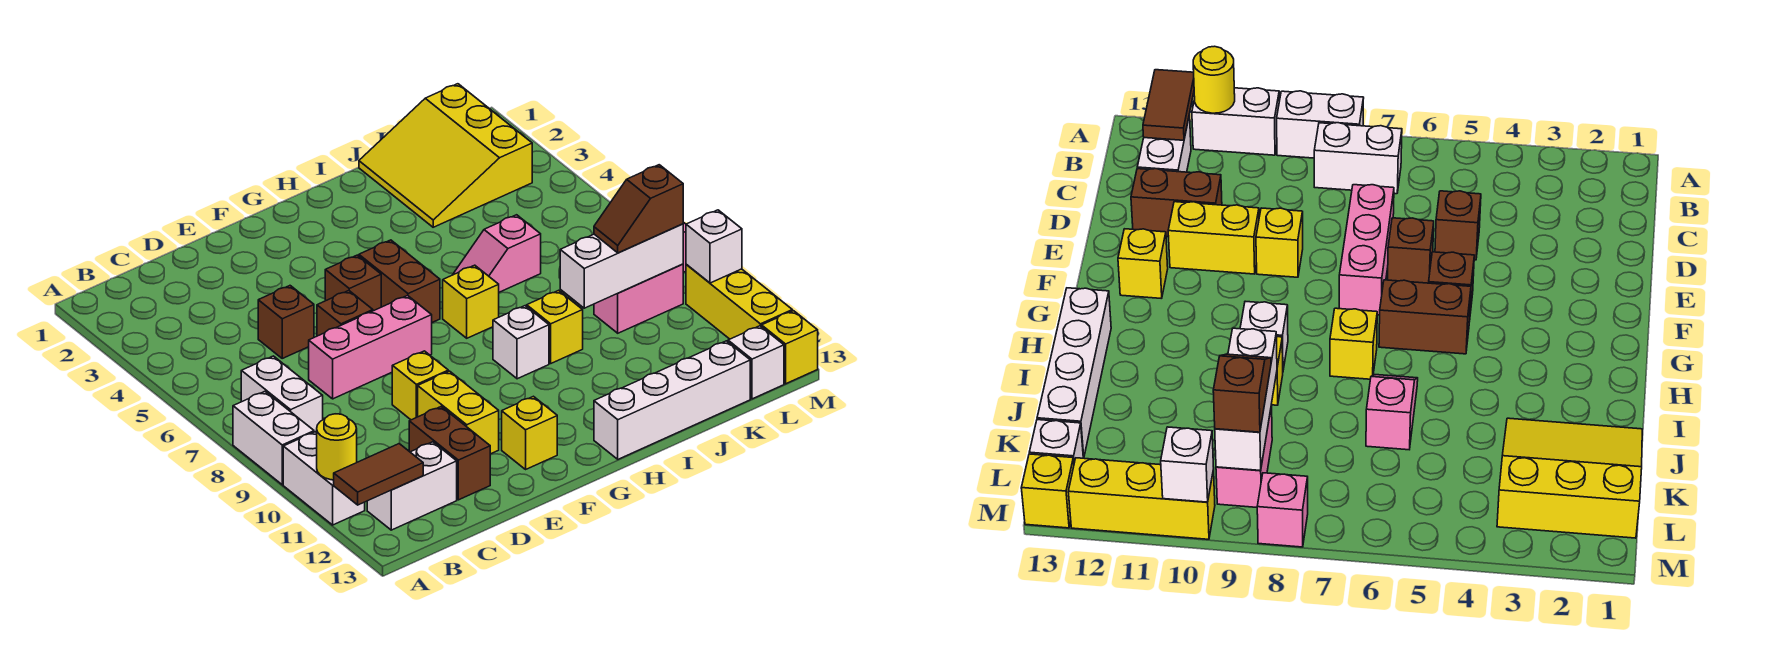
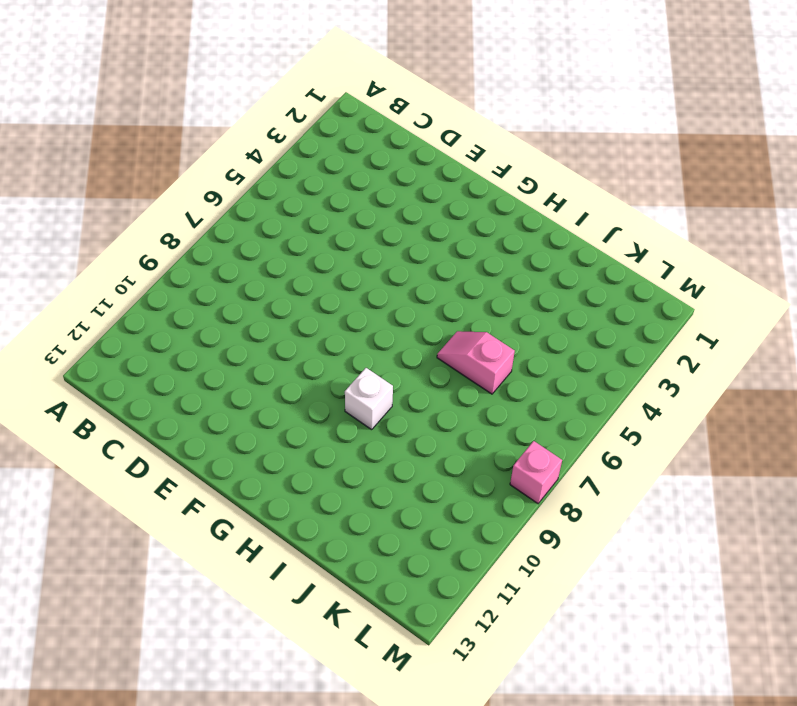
none -> white 1x2 brick [233,392,314,485]
none -> white 1x2 brick [283,432,365,525]
none -> white 1x2 brick [241,356,323,433]

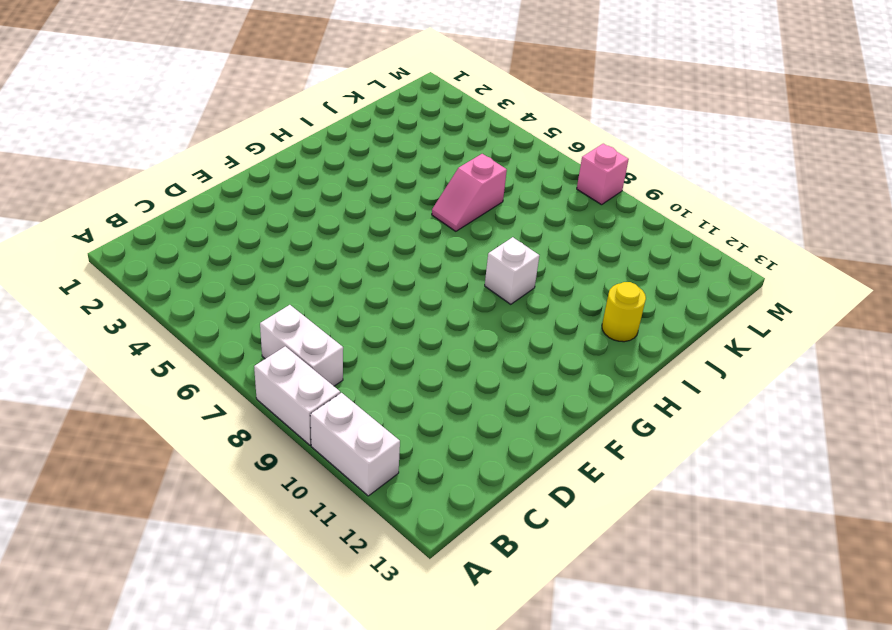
yellow 1x1 round brick [602,282,646,342] -> yellow 1x1 round brick moved to [317,414,357,480]
none -> white 1x2 brick [367,442,457,530]
none -> brown 1x1 brick [258,286,314,358]
none -> pink 1x3 brick [309,296,432,399]

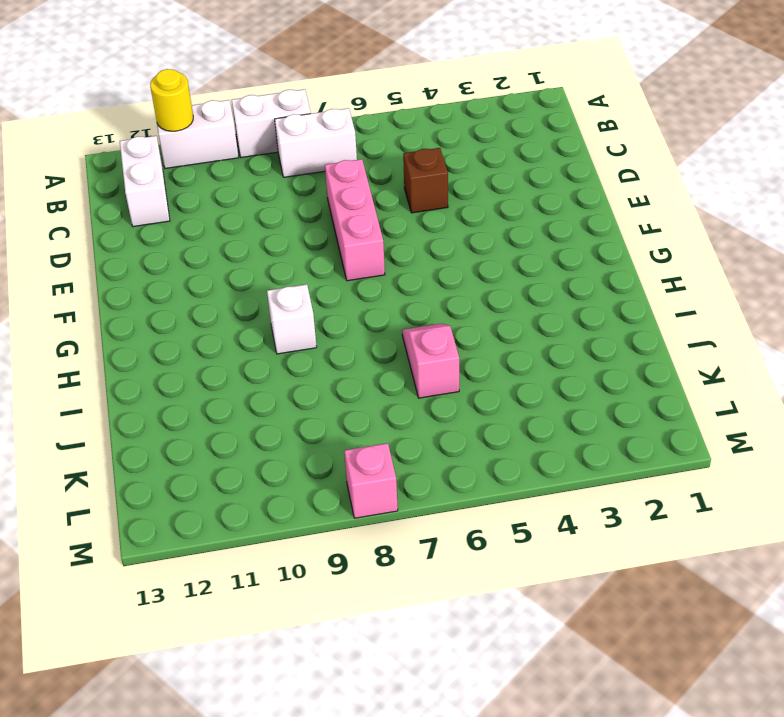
none -> brown 1x2 brick [409,407,490,500]
none -> brown 1x1 brick [317,291,373,336]
none -> yellow 1x1 brick [392,351,448,420]

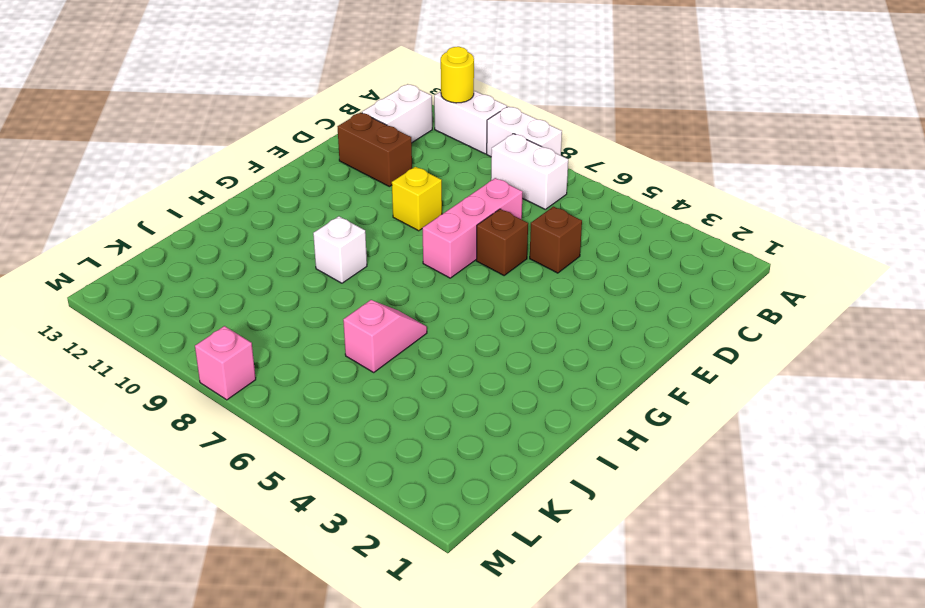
none -> yellow 1x2 brick [418,371,499,454]
none -> brown 1x1 brick [325,255,381,311]
none -> yellow 1x1 brick [502,396,557,469]

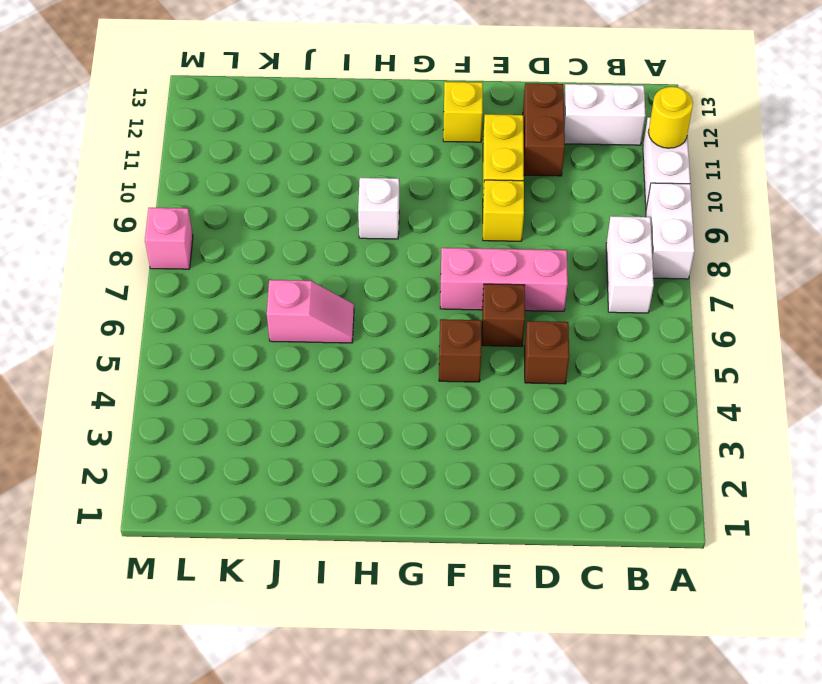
none -> brown 1x2 brick [359,240,440,322]
none -> yellow 1x1 brick [443,265,499,338]
none -> white 1x4 brick [594,341,750,459]

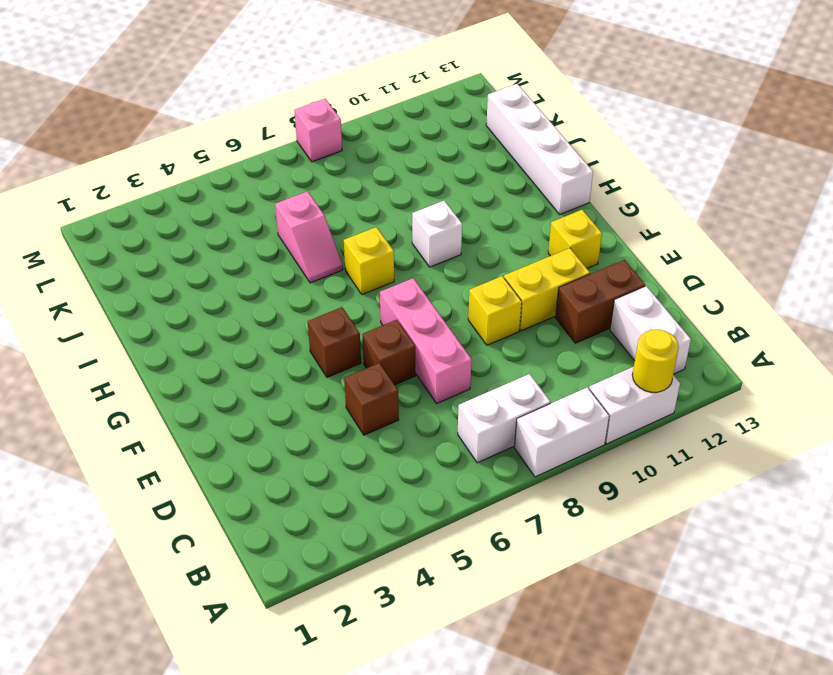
none -> brown 1x2 brick [359,240,440,322]
none -> yellow 1x1 brick [527,290,583,363]
none -> yellow 3x3 slope [359,84,532,227]

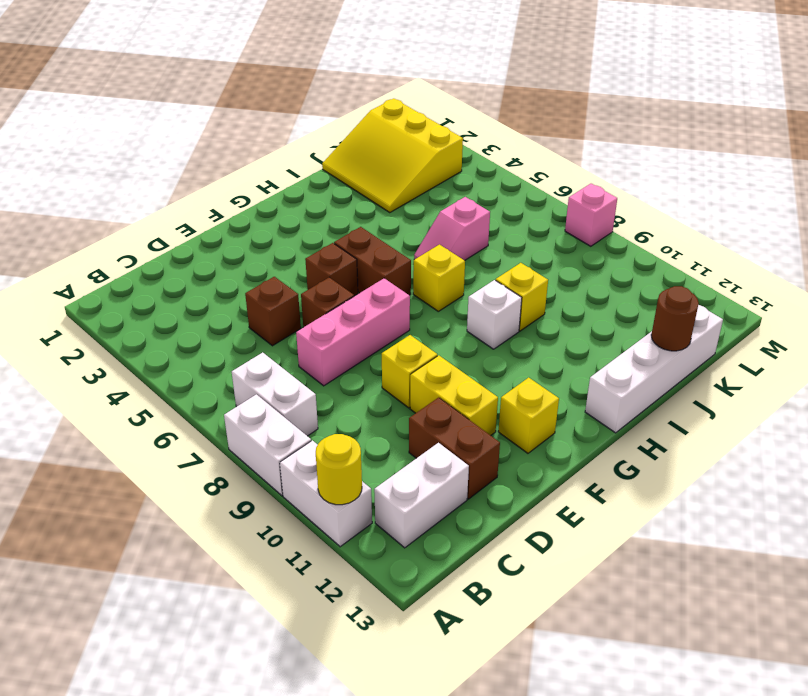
brown 1x1 round brick [651,286,699,351] -> none
none -> pink 1x2 brick [594,264,683,333]
none -> white 1x1 brick [728,326,784,399]
none -> yellow 1x3 brick [686,265,792,339]

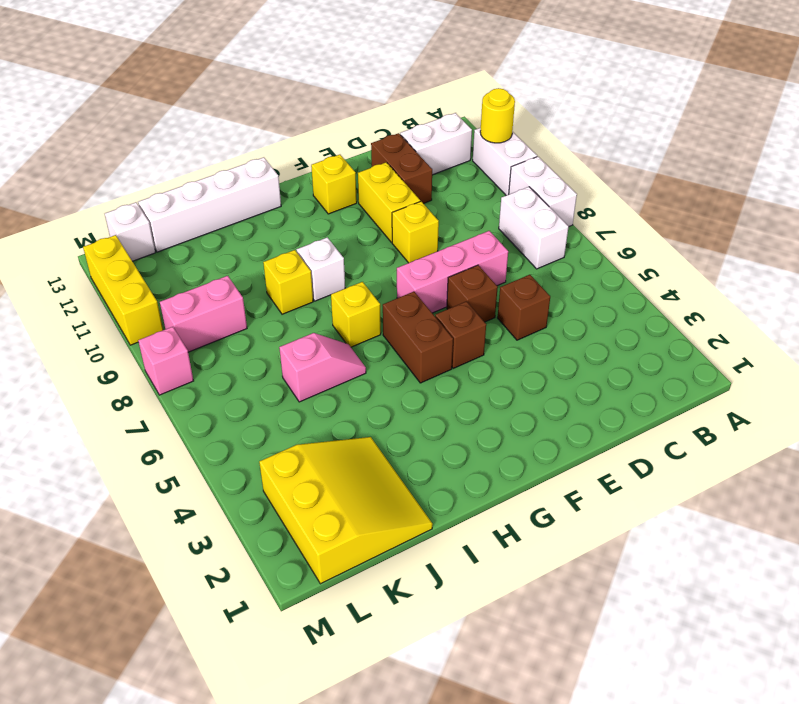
none -> yellow 1x1 brick [762,311,818,384]
none -> brown 1x2 tile [334,444,423,505]
none -> white 1x3 brick [560,224,683,308]

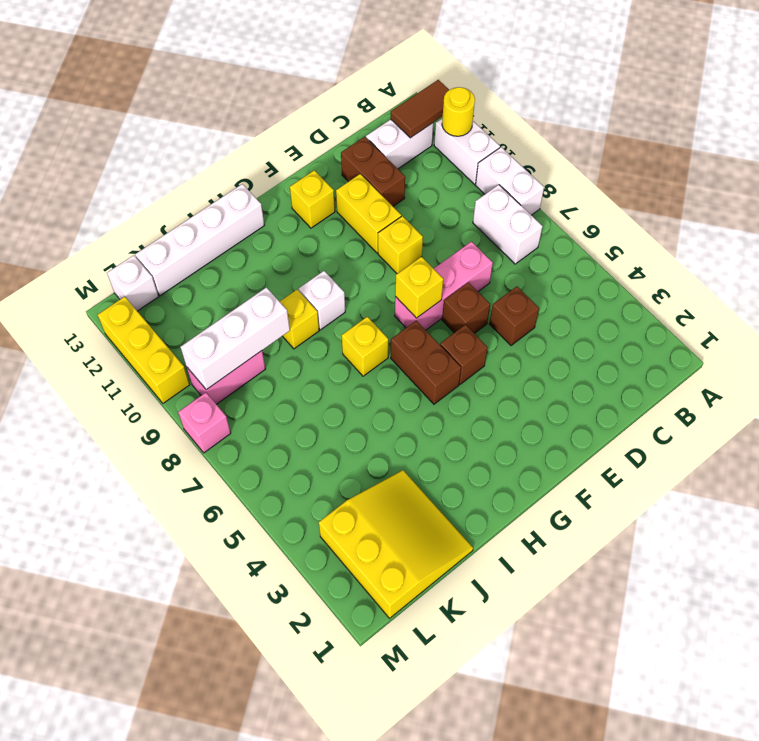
yellow 1x1 brick [395,257,443,318] -> yellow 1x1 brick moved to [762,311,818,384]
none -> pink 1x2 slope [453,215,541,292]
none -> white 1x1 brick [686,210,742,283]
none -> brown 1x2 slope [594,165,683,253]

